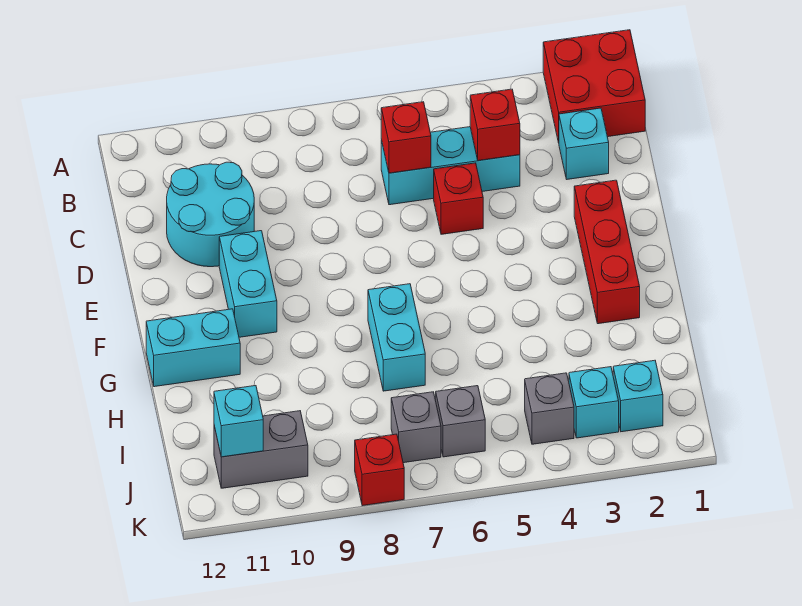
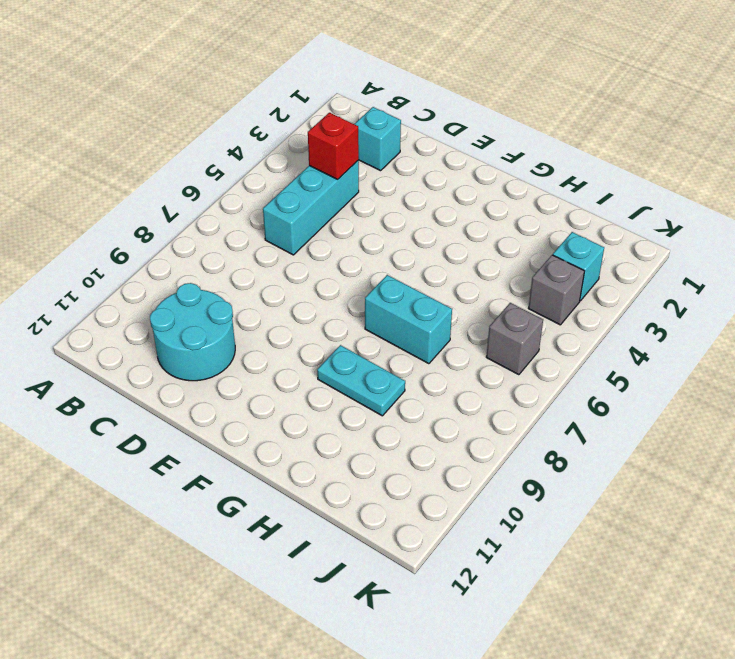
cyan 1x2 plate [317,345,405,416] -> none
none -> red 2x2 brick [543,30,645,143]
none -> red 1x1 brick [434,163,483,234]
none -> red 1x3 brick [574,180,640,324]

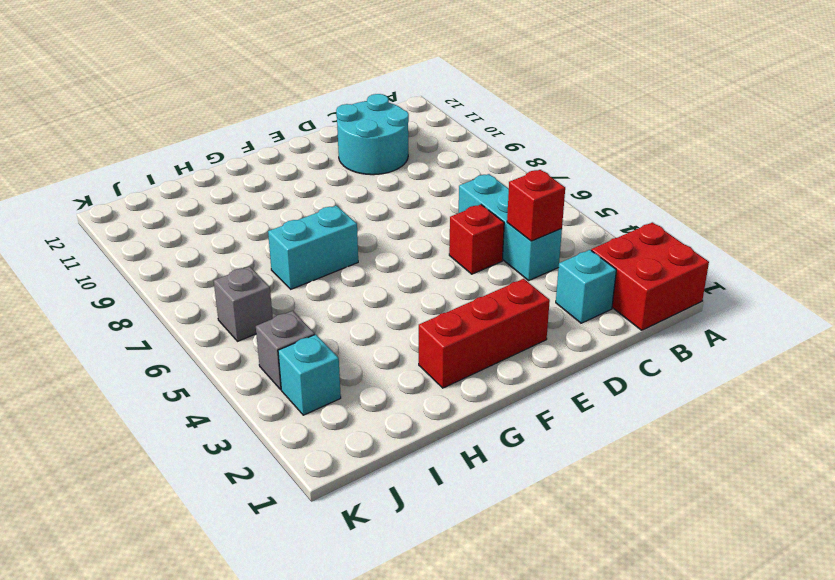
none -> cyan 1x2 brick [219,231,277,337]
none -> cyan 1x2 brick [146,309,240,387]
none -> cyan 1x1 brick [613,360,663,432]

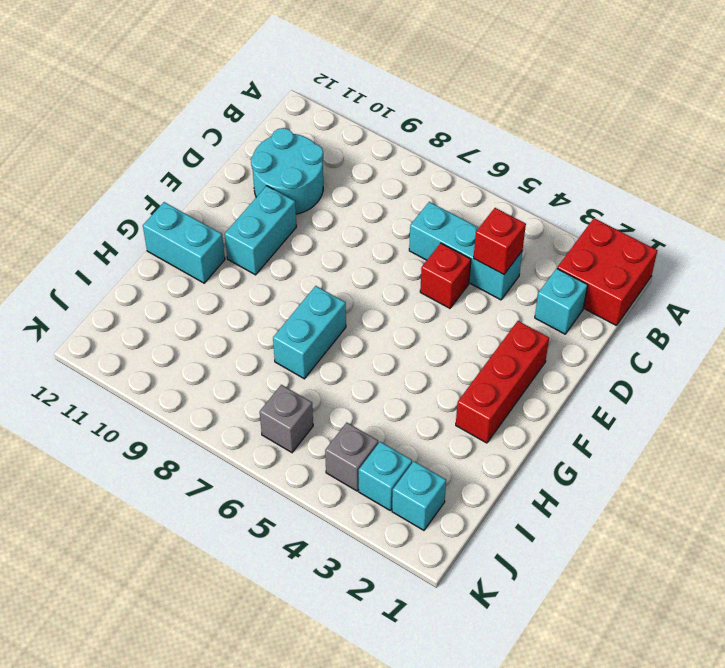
none -> grey 1x1 brick [391,392,441,463]
none -> grey 1x2 brick [214,411,308,488]
none -> red 1x1 brick [355,434,404,506]

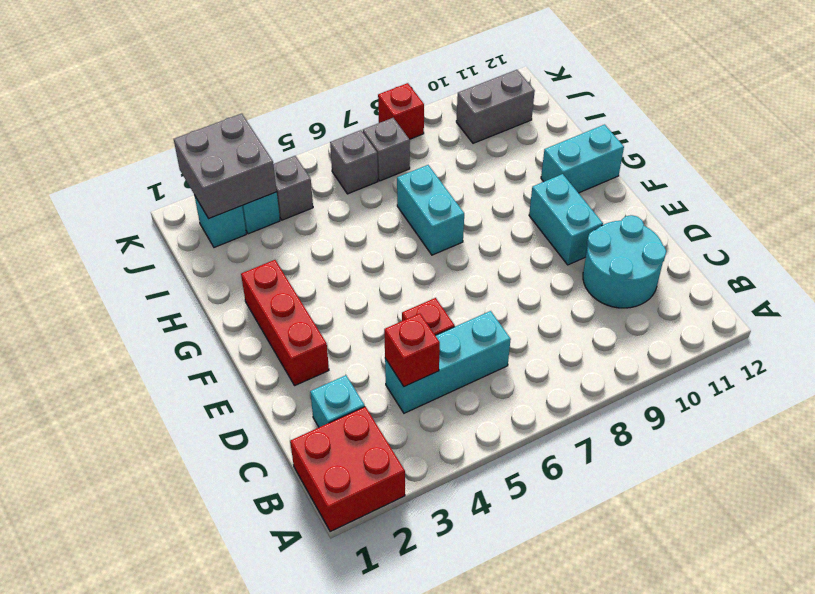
grey 2x2 brick [174,113,277,218] -> none
none -> red 1x1 brick [381,102,431,173]
none -> cyan 1x1 brick [214,386,263,457]

